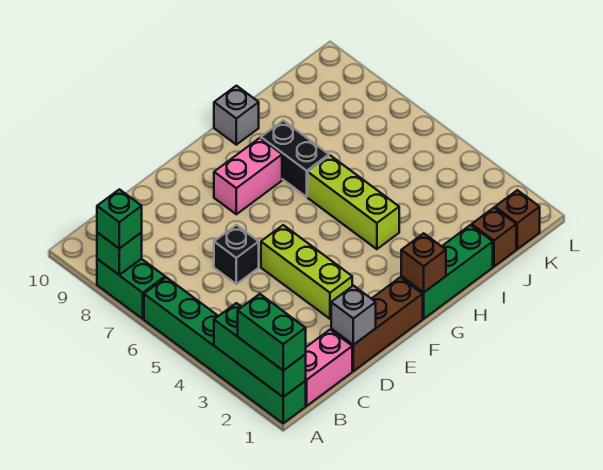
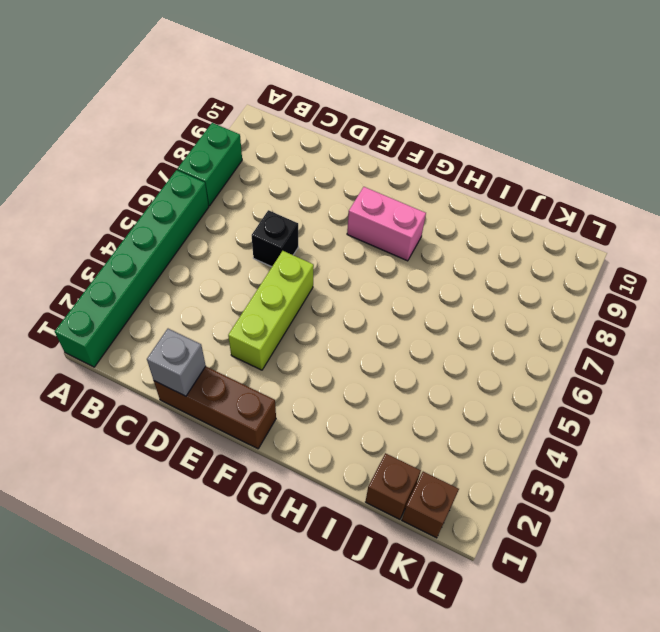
none -> pink 1x2 brick [305,330,352,406]
none -> green 1x3 brick [401,225,493,319]
none -> lime 1x3 brick [308,155,399,249]

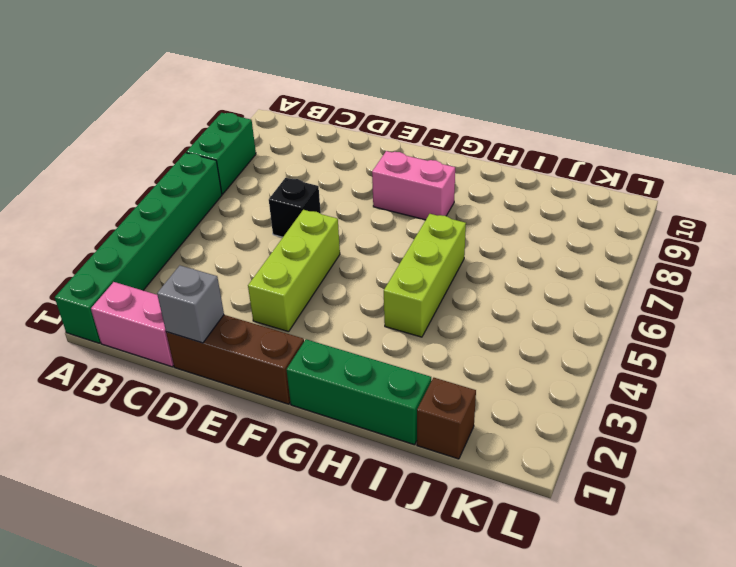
none -> black 1x2 brick [261,120,329,197]
none -> grey 1x1 brick [214,86,259,145]
none -> brown 1x1 brick [495,190,540,249]

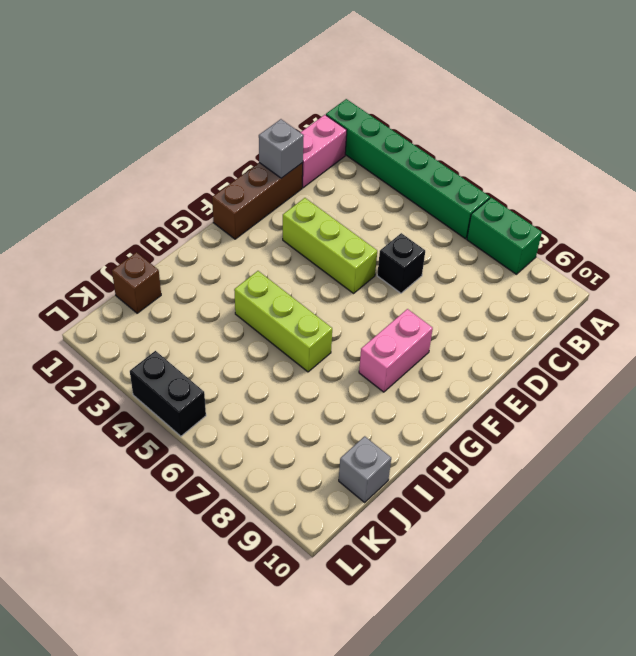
grey 1x1 brick [339,436,391,502] -> grey 1x1 brick moved to [214,86,259,145]
black 1x2 brick [130,351,206,436] -> black 1x2 brick moved to [261,120,329,197]
none -> green 1x3 brick [401,225,493,319]
none -> brown 1x1 brick [495,190,540,249]
none -> green 1x3 brick [214,303,306,397]

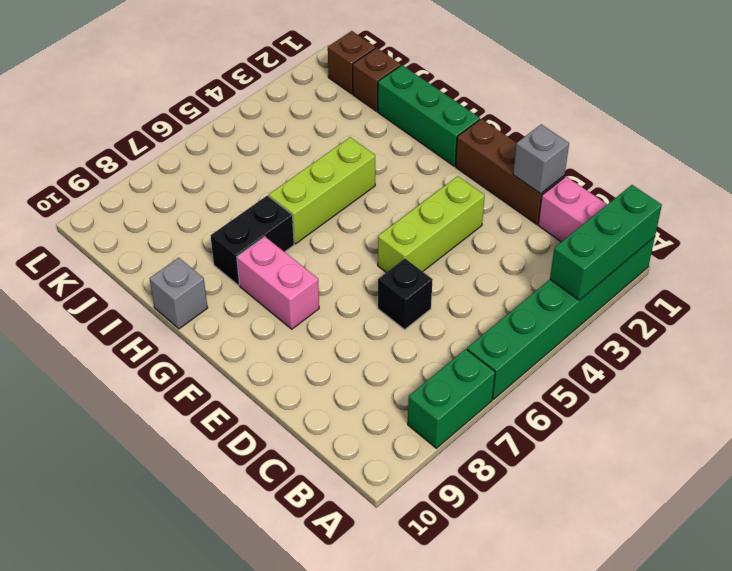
none -> green 1x1 brick [97,233,142,275]
none -> brown 1x1 brick [401,233,446,292]
none -> green 1x2 brick [238,294,306,370]

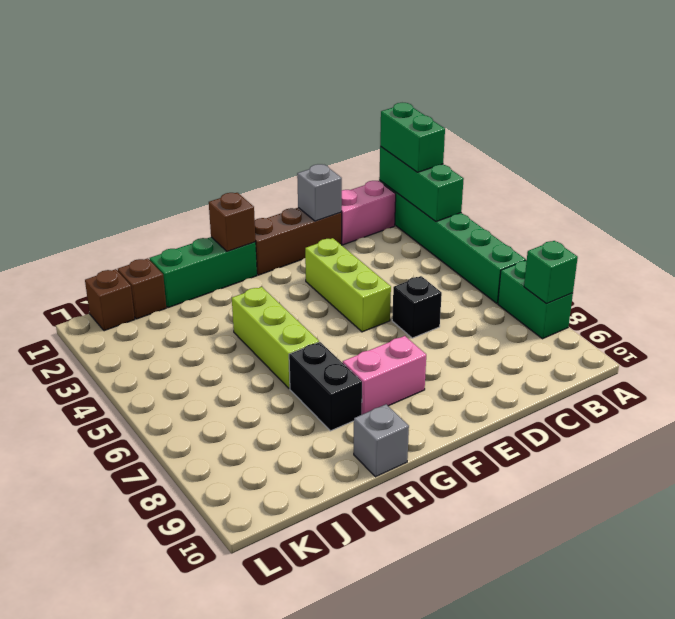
none -> green 1x1 brick [97,189,142,249]

